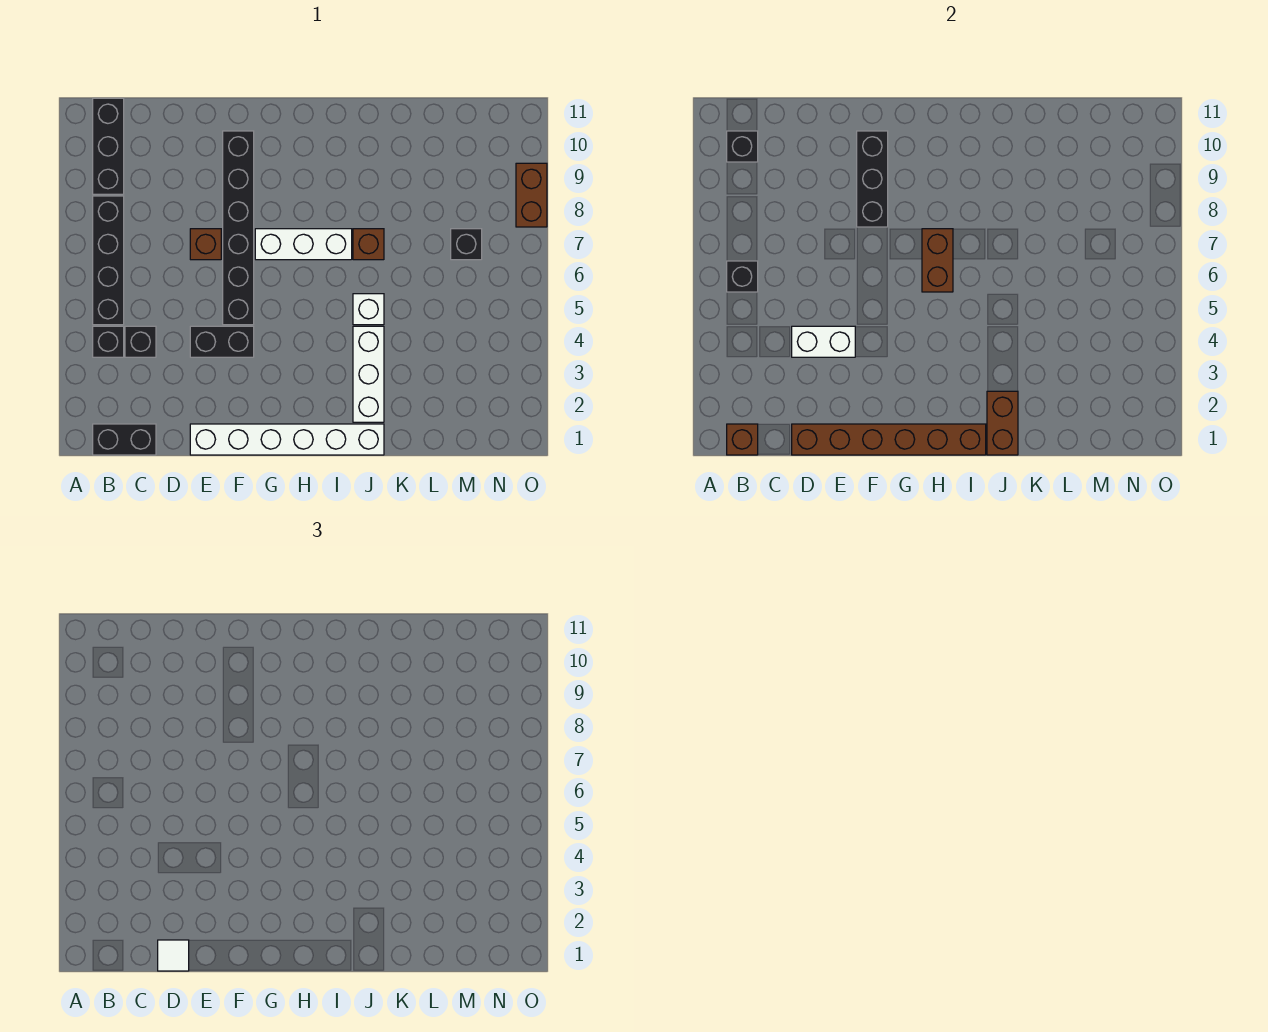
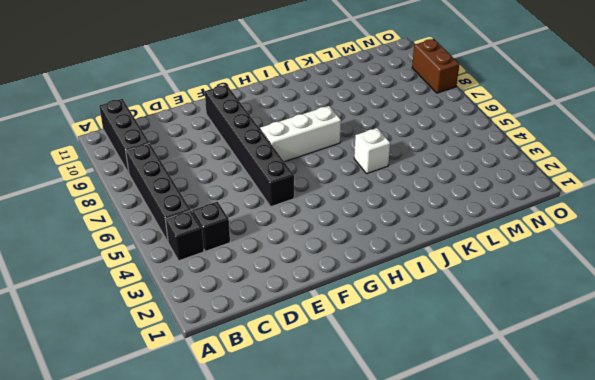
none -> black 1x2 brick [93,424,156,455]
none -> white 1x6 brick [190,424,384,455]
none -> black 1x2 brick [190,326,254,357]

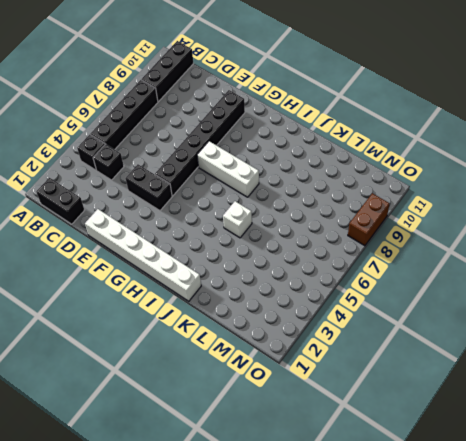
none -> brown 1x1 brick [190,229,221,260]
none -> white 1x3 brick [353,326,384,422]
none -> brown 1x1 brick [353,229,384,260]

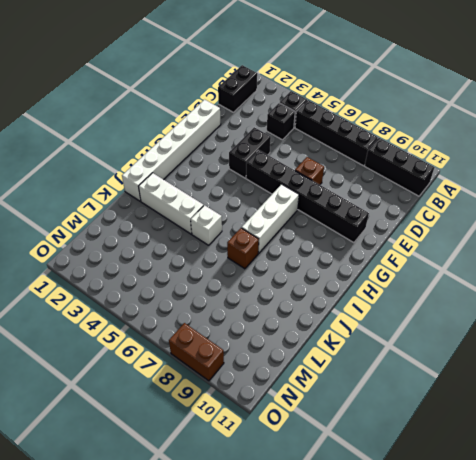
none -> black 1x1 brick [451,229,482,260]
none -> brown 1x1 brick [727,424,758,455]
none -> black 1x1 brick [727,261,758,292]

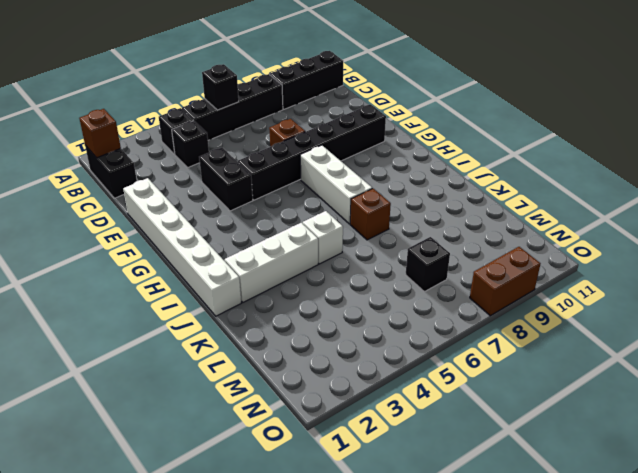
none -> black 1x1 brick [727,131,758,162]
none -> brown 1x6 brick [792,424,986,455]
none -> white 1x2 brick [792,326,855,357]

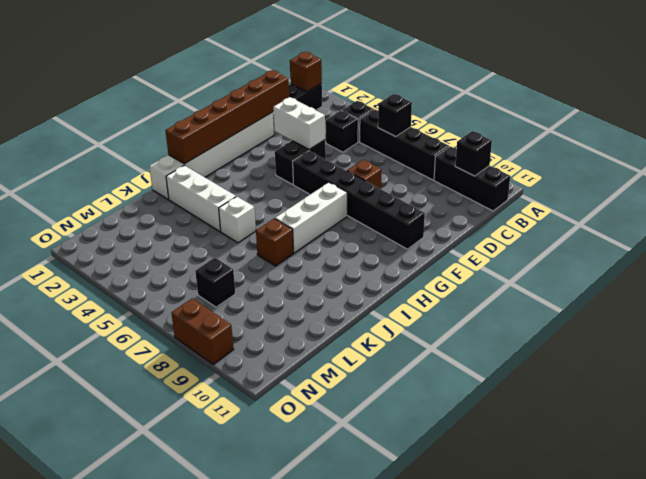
white 1x2 brick [273,97,325,150] -> white 1x2 brick turned to [792,326,855,357]
none -> black 1x3 brick [857,131,888,227]
none -> brown 1x2 brick [922,229,953,292]
none -> brown 1x2 brick [987,391,1018,455]

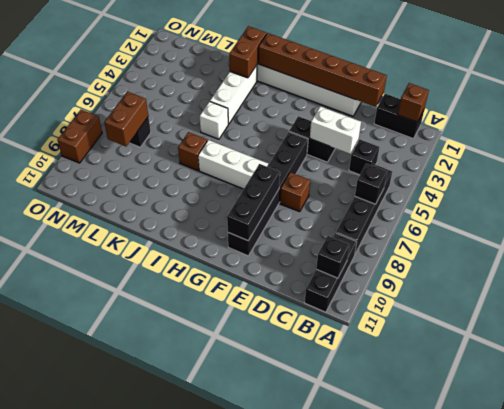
brown 1x2 brick [104,92,148,146] -> brown 1x2 brick moved to [922,229,953,292]
none -> black 1x1 brick [93,326,124,357]
none -> white 1x1 tile [158,940,189,971]

